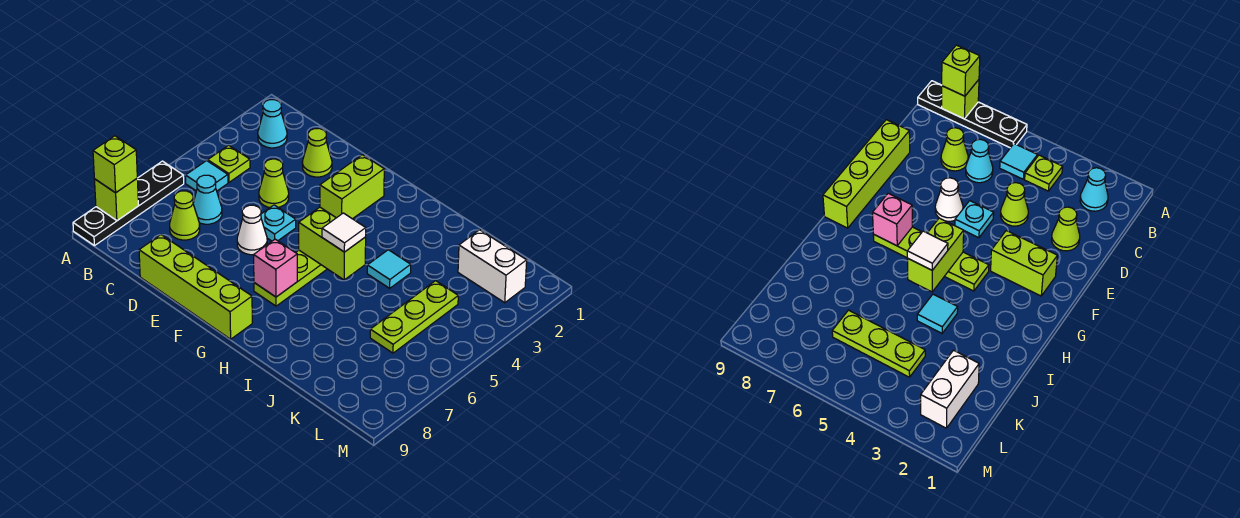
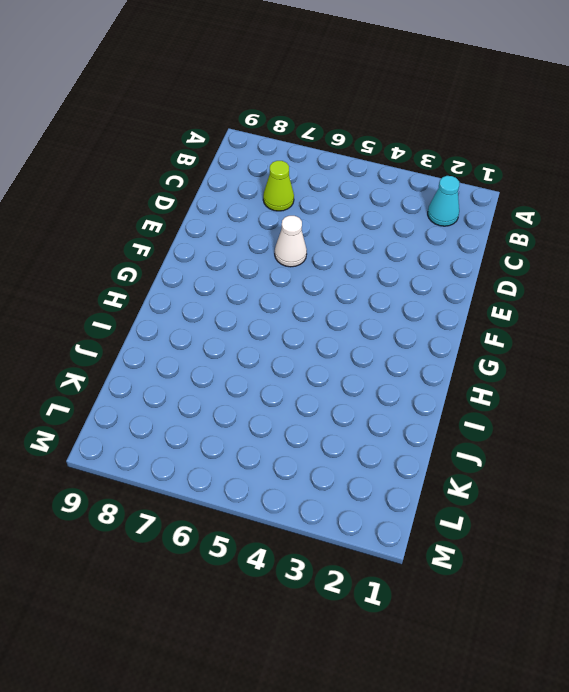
none -> black 1x4 plate [73,161,184,246]
none -> lime 1x1 plate [208,145,250,182]
none -> cyan 1x1 tile [186,161,228,191]

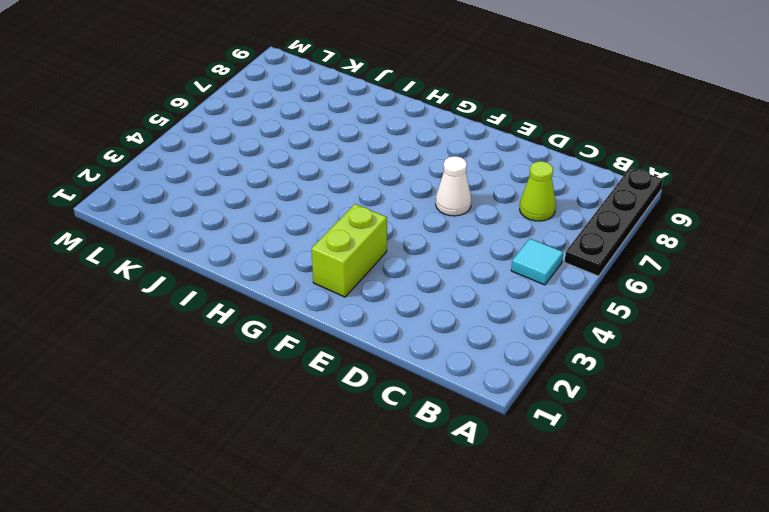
none -> cyan 1x1 cone [258,100,287,148]
none -> lime 1x1 plate [208,145,250,182]
none -> cyan 1x1 cone [193,175,222,224]

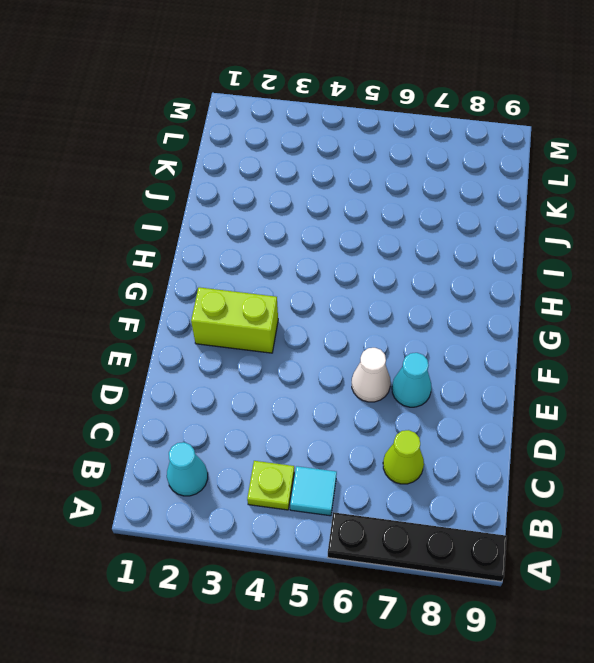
cyan 1x1 cone [392,353,432,407] -> cyan 1x1 cone moved to [193,175,222,224]
none -> lime 1x1 cone [302,128,332,177]
none -> lime 1x1 cone [259,159,289,208]
none -> lime 1x4 brick [139,235,252,339]

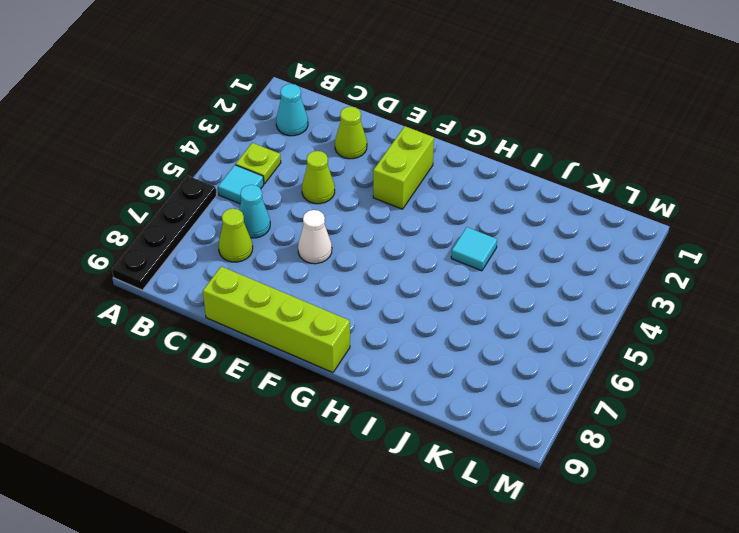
none -> cyan 1x1 plate [261,205,296,241]
none -> lime 1x4 plate [254,250,327,306]
none -> white 1x2 brick [458,230,527,303]

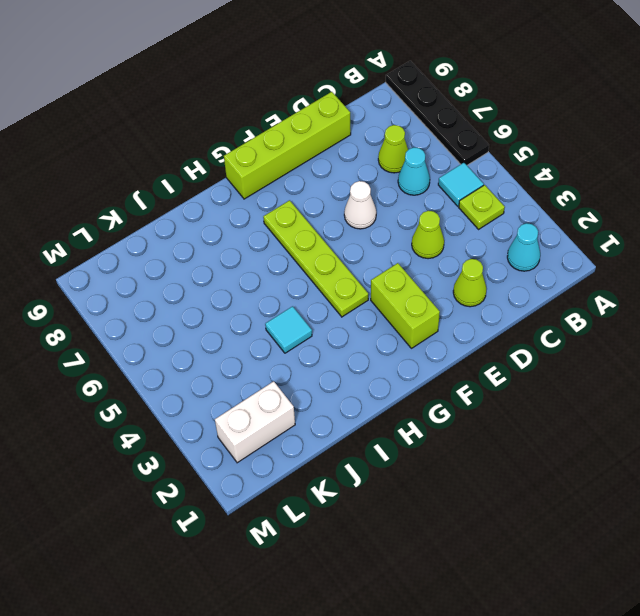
none -> cyan 1x1 plate [261,205,296,241]
none -> lime 1x3 plate [370,281,458,353]
none -> lime 1x1 brick [94,179,139,220]

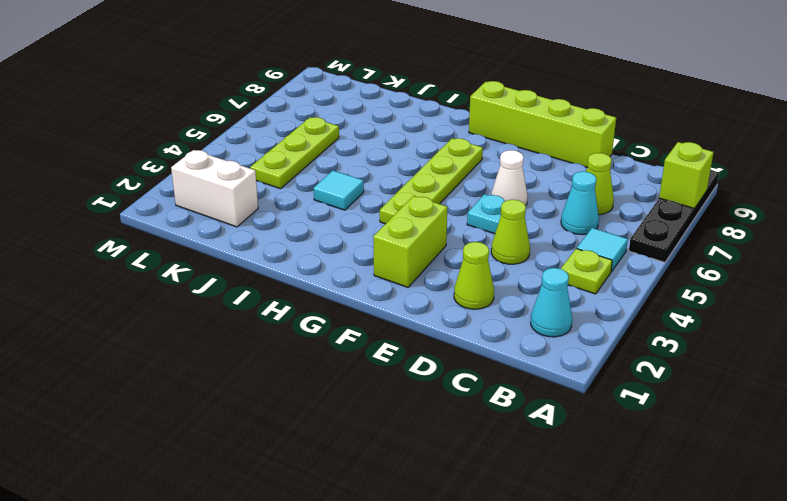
none -> lime 1x2 brick [299,207,366,280]
none -> pink 1x1 brick [254,239,297,297]
none -> lime 1x1 brick [93,136,137,193]

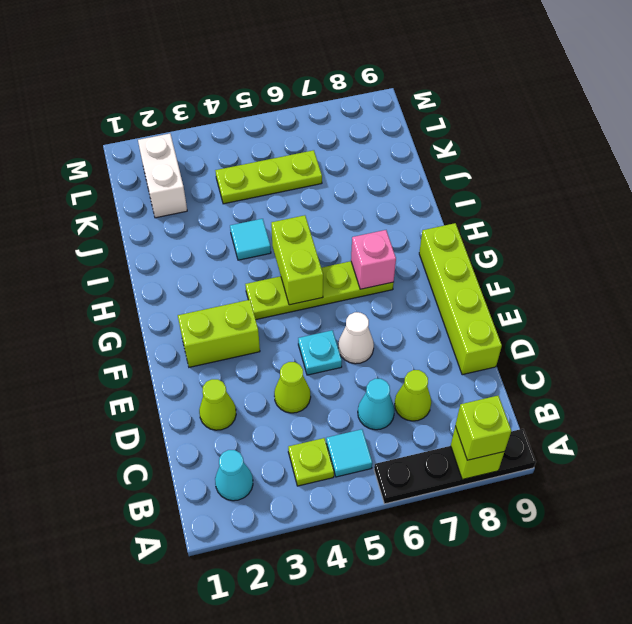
none -> white 1x1 tile [322,213,366,252]

